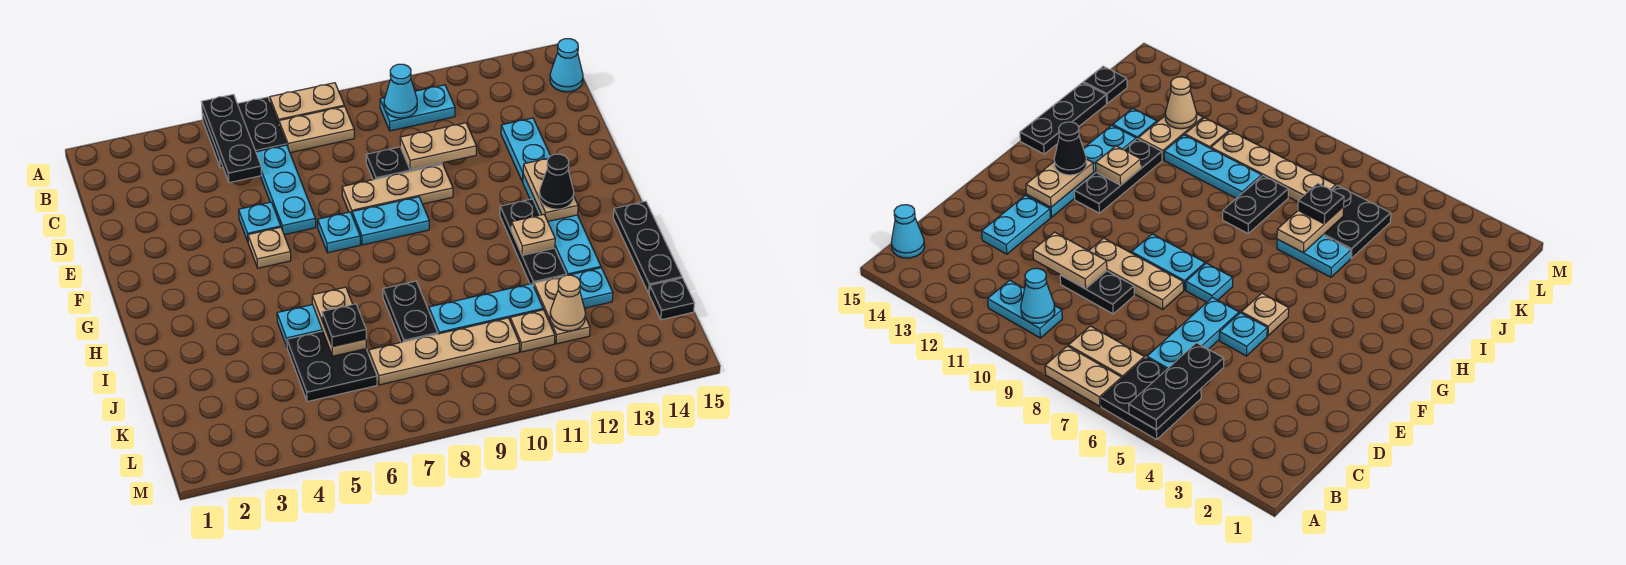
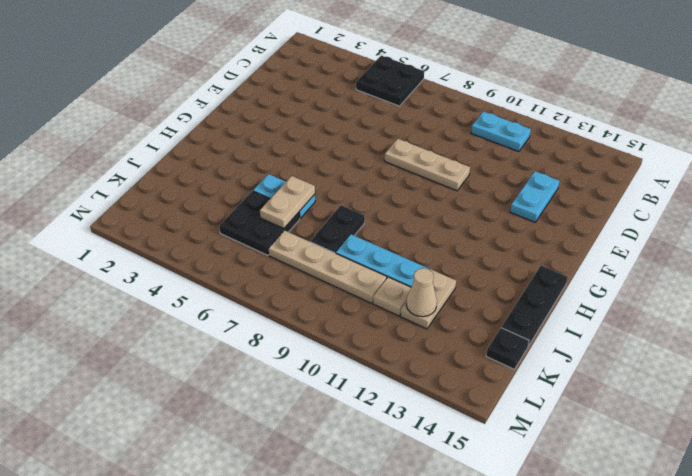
none -> tan 1x2 plate [270,83,344,123]
none -> tan 1x2 plate [279,106,354,153]
none -> cyan 1x1 cone [550,39,583,92]
none -> cyan 1x3 plate [256,145,316,235]

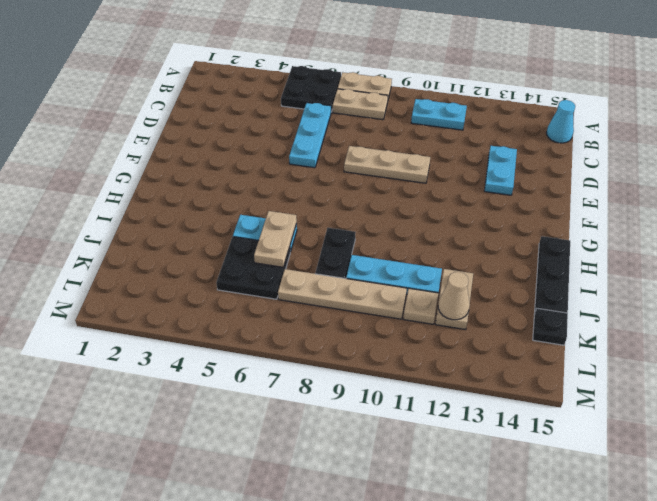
none -> black 1x2 plate [366,147,442,180]
none -> cyan 1x1 plate [239,202,281,241]
none -> tan 1x1 plate [248,227,291,268]
none -> cyan 1x1 plate [318,212,360,253]

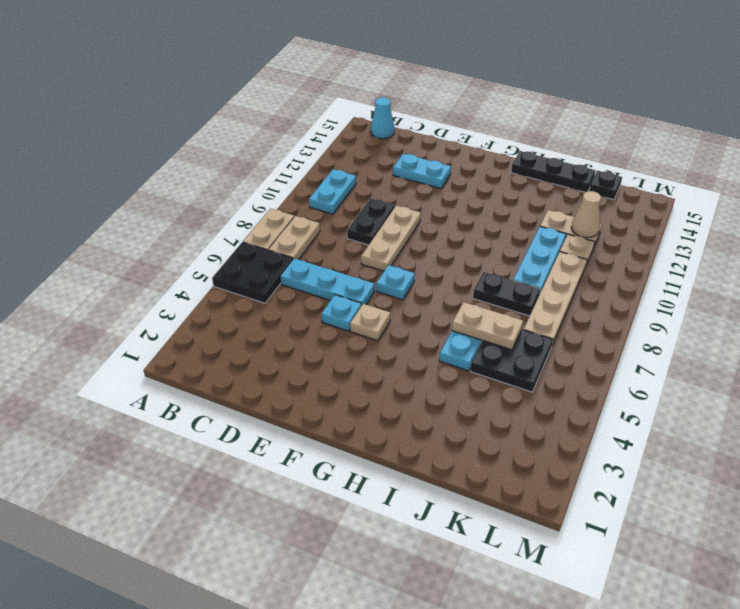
none -> cyan 1x2 plate [352,197,429,245]
none -> cyan 1x4 plate [523,174,601,275]
none -> black 1x3 plate [500,199,566,286]
none -> cyan 1x1 plate [571,268,613,308]

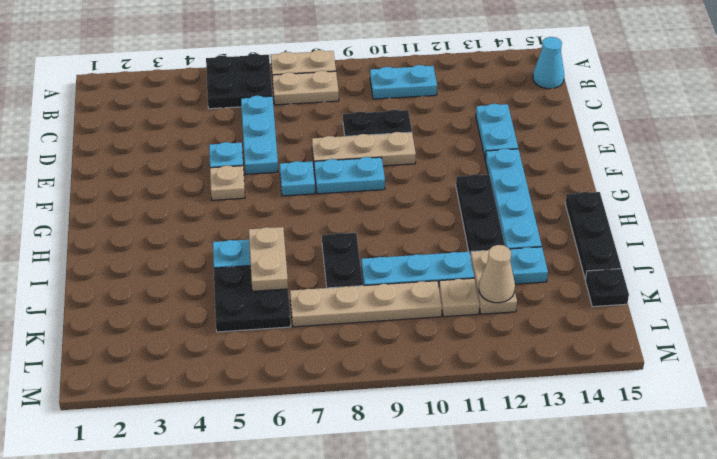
none -> black 1x3 plate [202,94,262,183]
none -> cyan 1x1 cone [384,64,417,118]
none -> tan 1x2 plate [400,123,477,170]
none -> tan 1x2 plate [523,159,578,221]

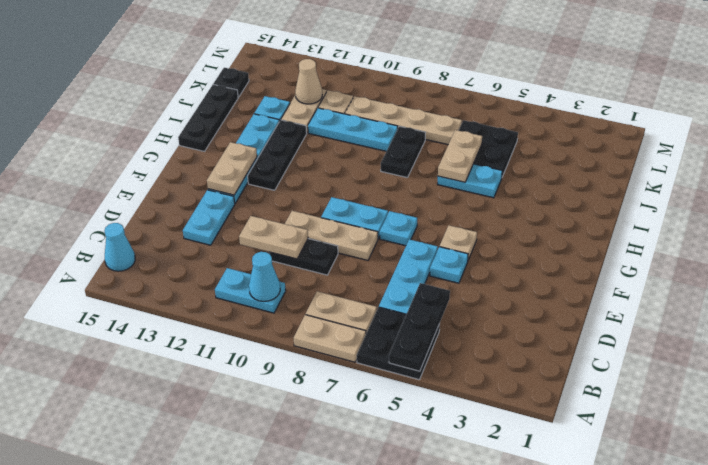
none -> tan 1x1 plate [511,214,555,255]
none -> black 1x1 cone [539,154,574,209]
none -> black 1x1 plate [322,304,366,347]

